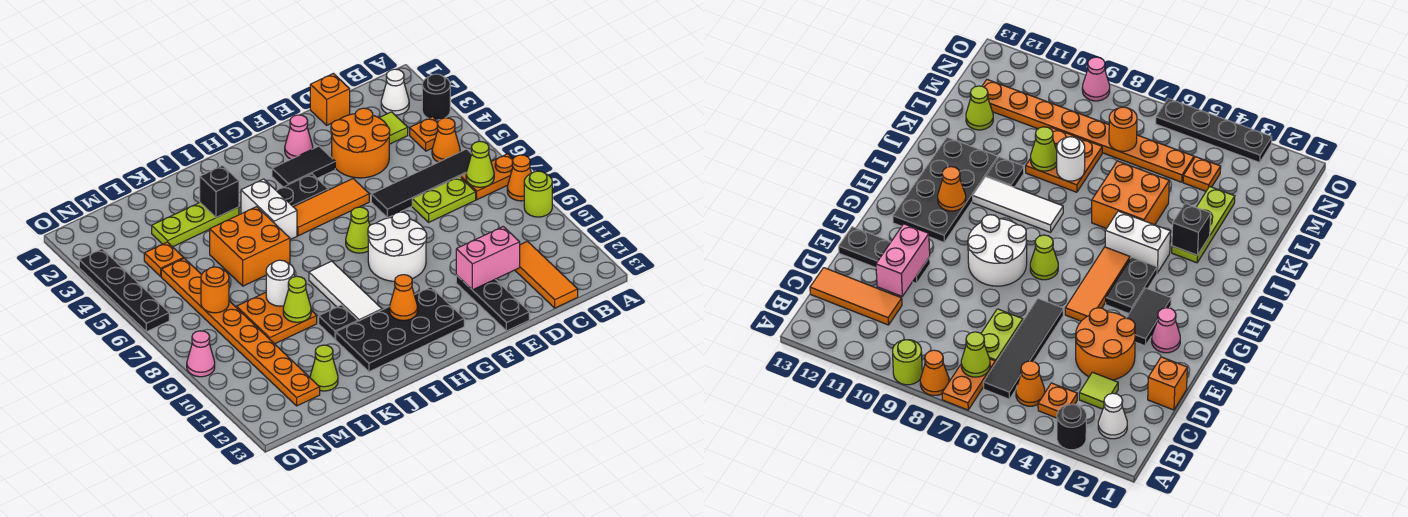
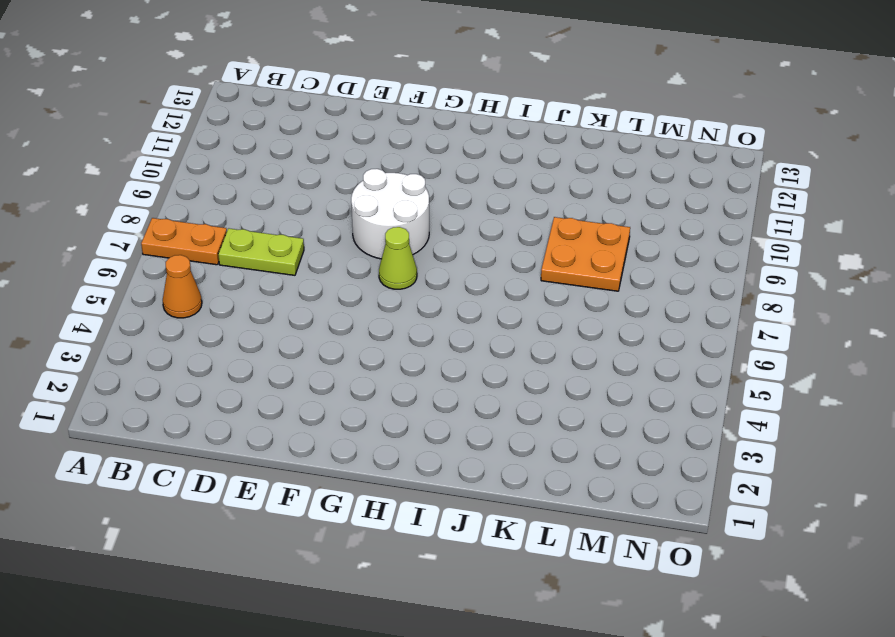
none -> black 1x1 round brick [422,74,450,120]
none -> orange 1x1 cone [507,155,532,201]
none -> lime 1x1 round brick [524,171,552,217]
none -> white 1x1 cone [381,69,409,115]

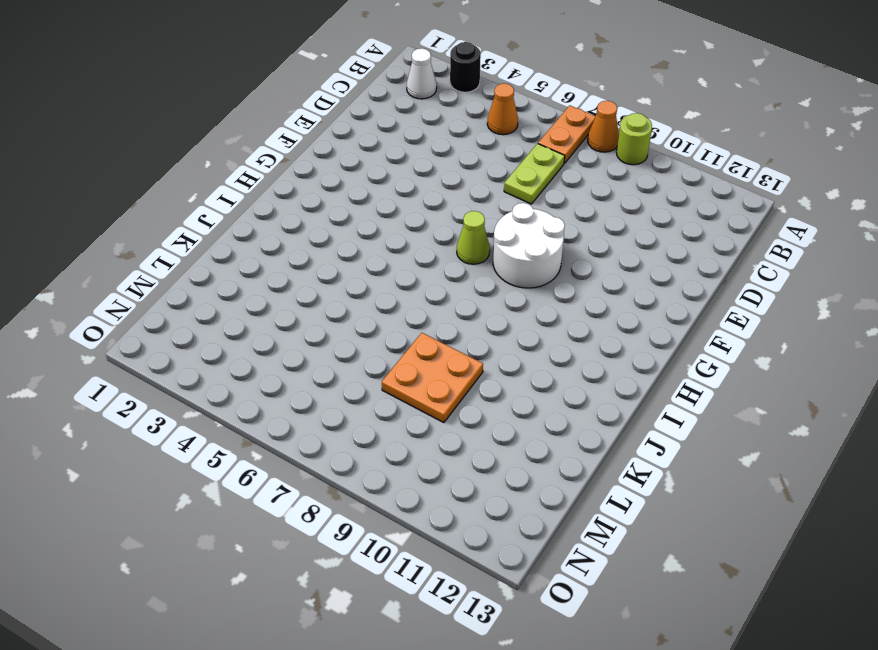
none -> orange 1x1 plate [410,117,438,151]
none -> black 1x4 tile [371,149,471,218]
none -> lime 1x1 tile [379,112,408,144]
none -> orange 1x3 tile [515,241,578,308]

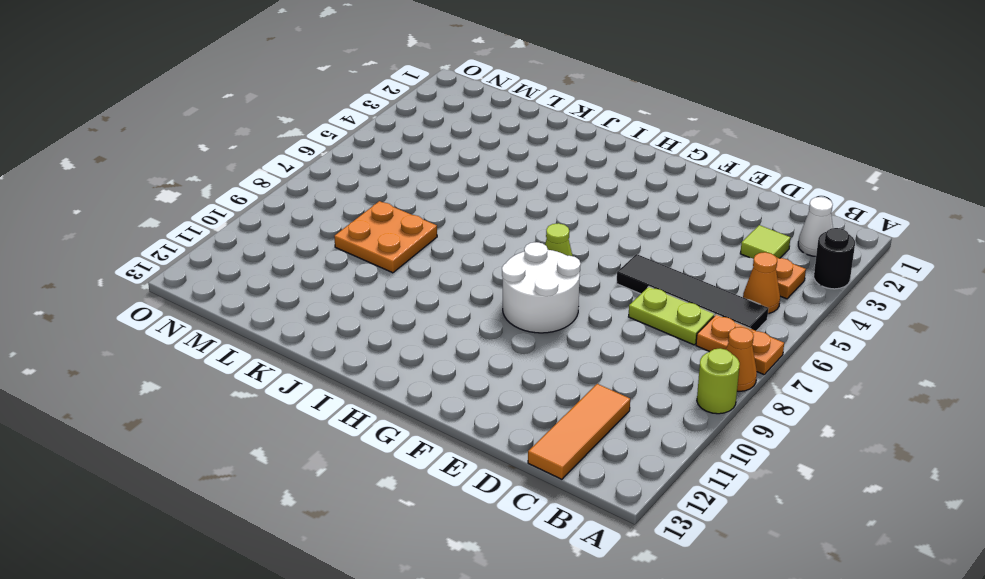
none -> orange 1x1 brick [310,73,350,125]
none -> orange 2x2 round brick [331,108,390,178]
none -> black 1x3 plate [456,275,529,331]
none -> pink 1x1 cone [285,115,313,159]

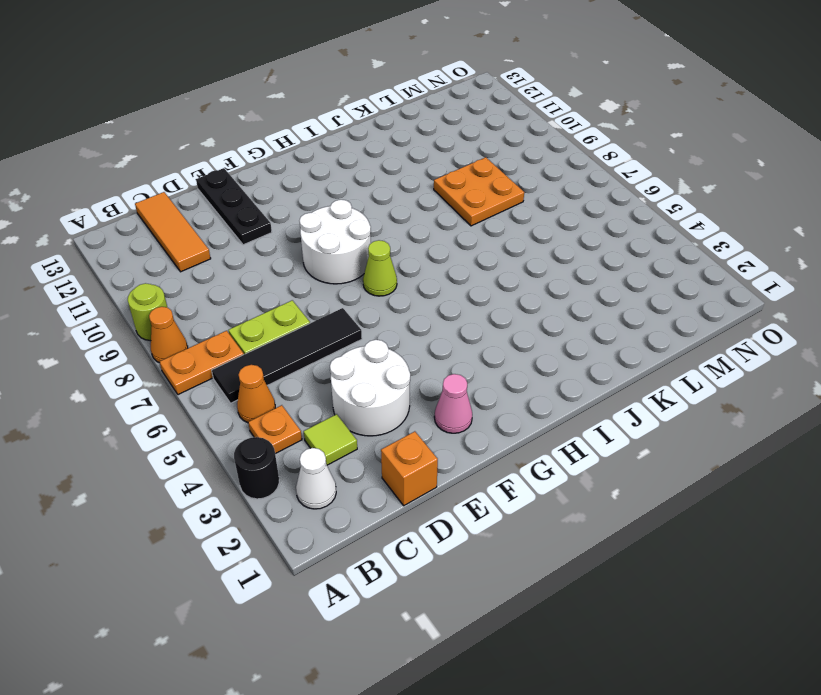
white 2x2 round brick [330,340,410,436] -> orange 2x2 round brick [331,108,390,178]
none -> black 1x2 tile [272,146,335,187]
none -> orange 1x3 tile [294,179,369,236]
none -> black 1x2 plate [276,174,328,207]
none -> black 2x4 plate [336,287,464,372]

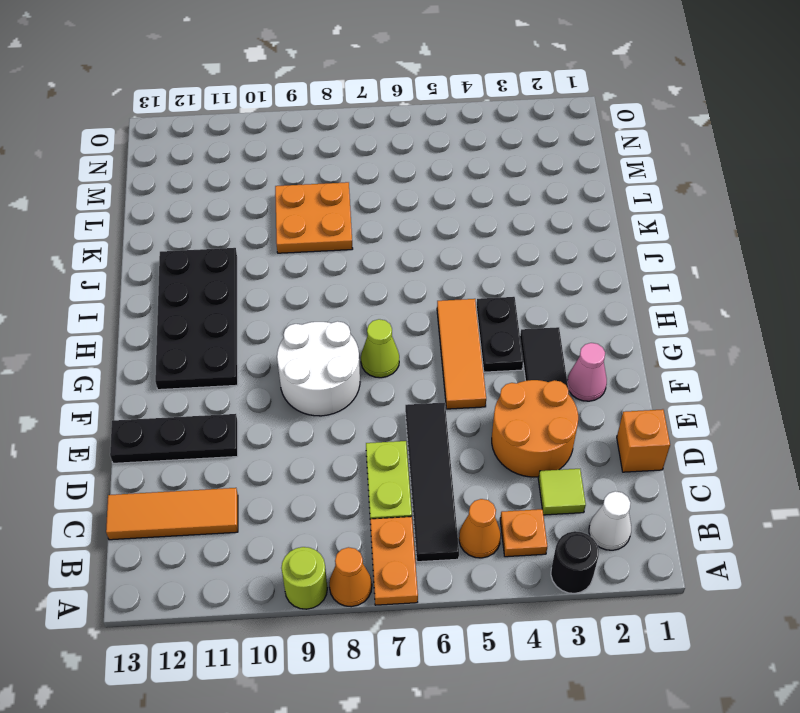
none -> white 1x2 brick [241,179,297,240]
none -> white 1x3 tile [309,261,382,321]
none -> lime 1x3 plate [152,203,239,247]
none -> orange 2x2 brick [210,207,290,286]

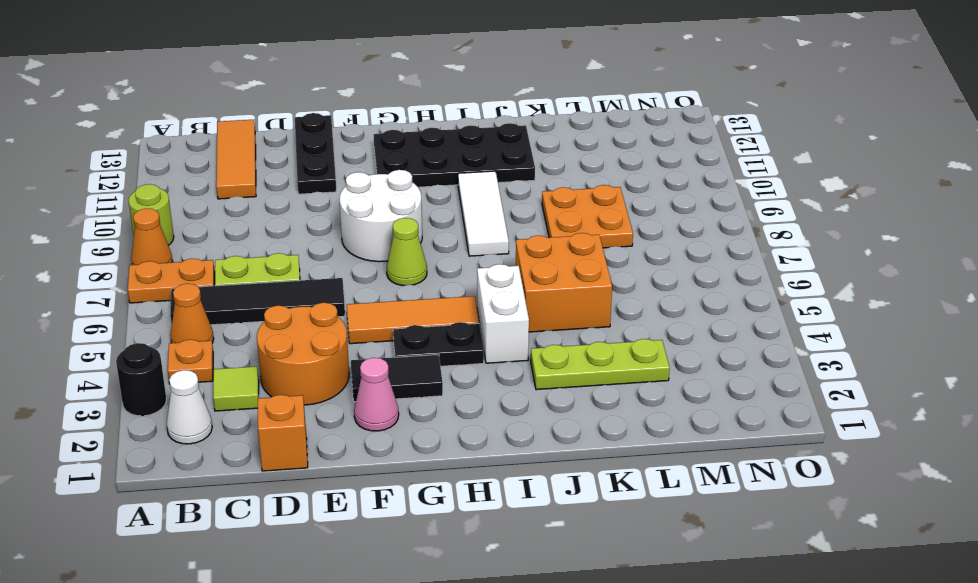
none -> black 1x1 plate [319,305,358,339]
none -> lime 1x1 cone [310,345,338,391]
none -> orange 1x1 plate [144,242,184,276]
none -> orange 1x8 plate [161,258,320,406]

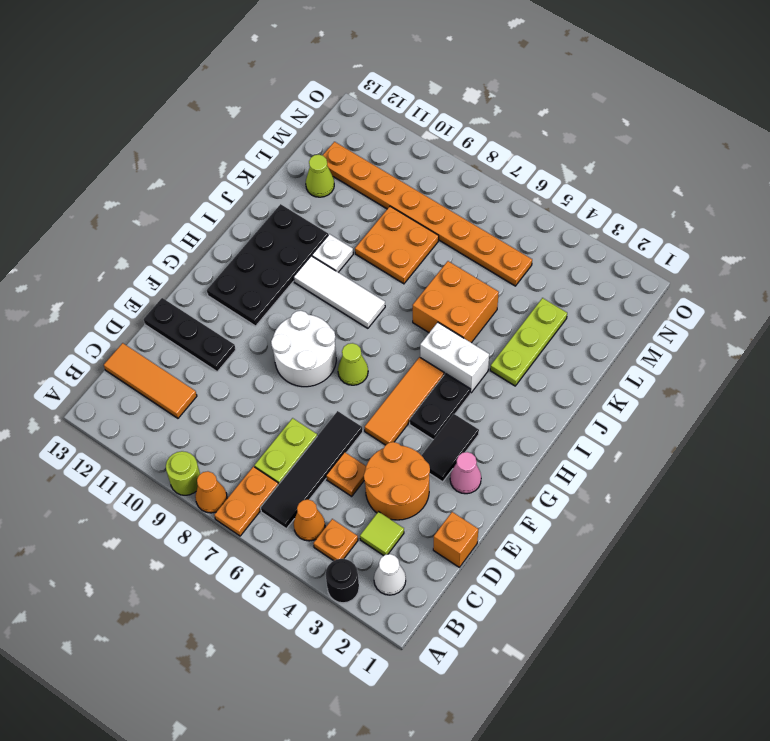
orange 1x1 plate [326,452,366,496] -> orange 1x1 plate moved to [144,242,184,276]
white 1x1 plate [312,234,353,272] -> black 1x1 plate [319,305,358,339]
none -> black 1x4 plate [79,249,169,332]
none -> pink 1x1 cone [187,331,215,377]
none -> lime 1x1 cone [466,141,494,187]
none -> pink 1x2 brick [456,227,520,290]

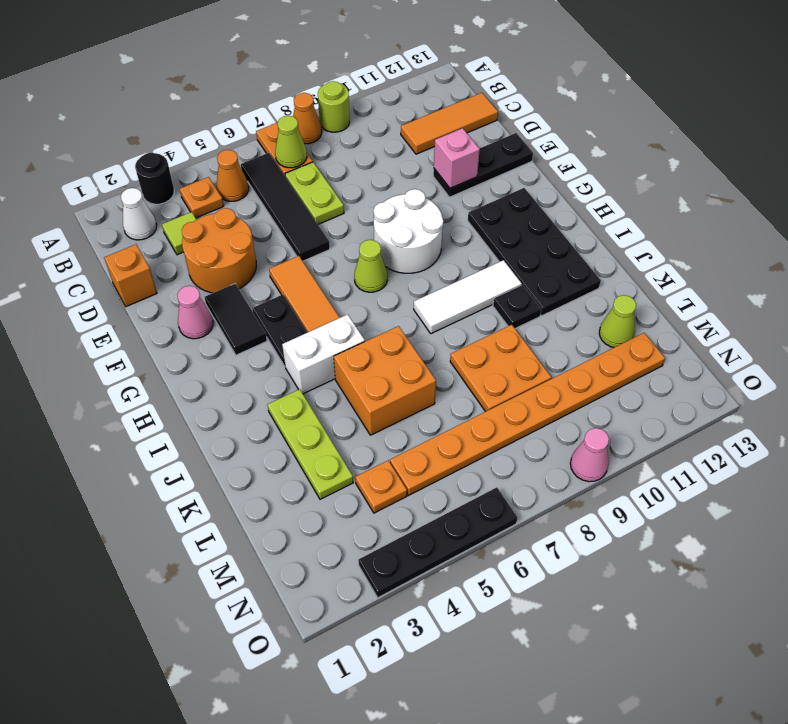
pink 1x1 brick [434,128,480,188] -> pink 1x2 brick [456,227,520,290]
none -> orange 1x1 cone [389,275,418,321]
none -> black 1x1 brick [200,166,239,217]
none -> white 1x1 round brick [266,260,294,306]
none -> lime 1x1 cone [283,276,311,322]

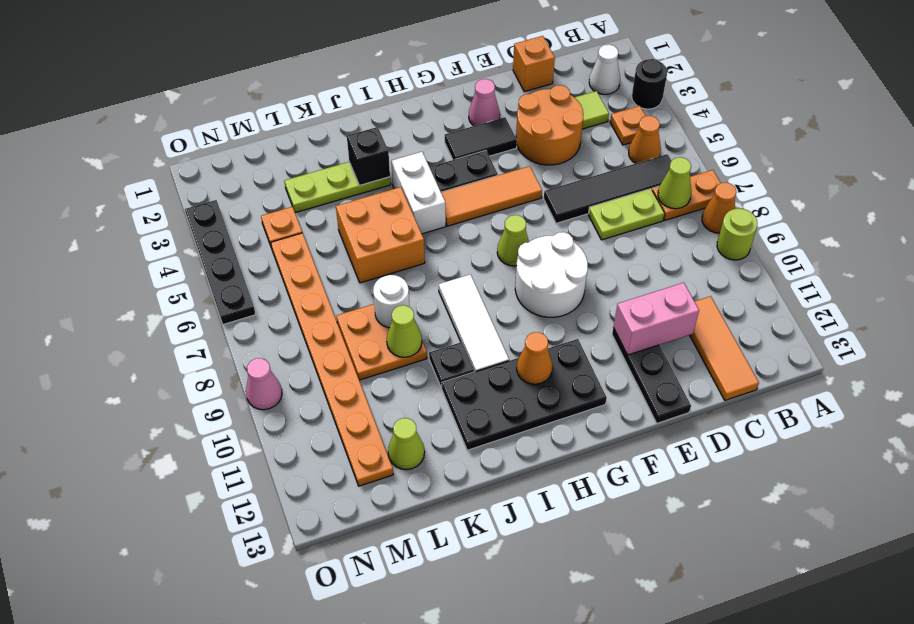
none -> orange 1x1 round brick [201,267,229,313]

